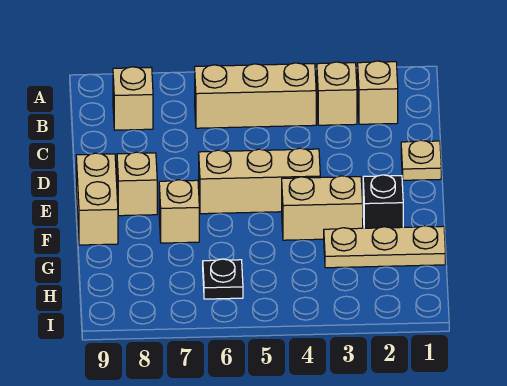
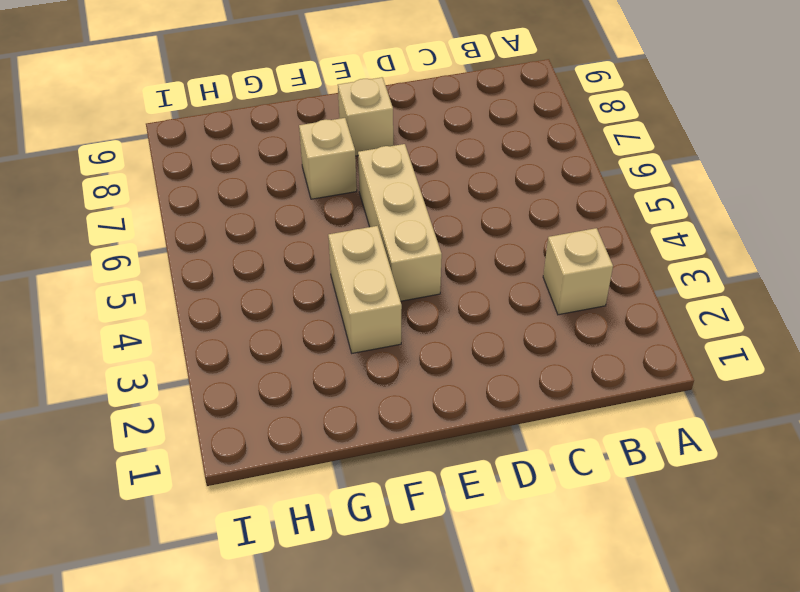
none -> tan 1x1 brick [358,61,398,124]
none -> tan 1x3 brick [195,63,316,128]
none -> tan 1x1 brick [113,67,153,130]

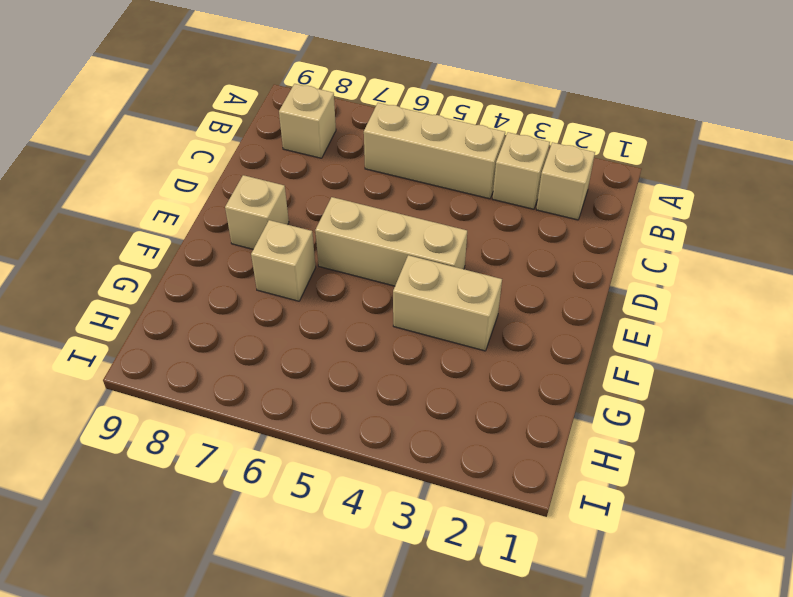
none -> tan 1x1 plate [401,140,441,180]
none -> tan 1x2 brick [76,153,118,245]
none -> black 1x1 brick [363,175,403,228]

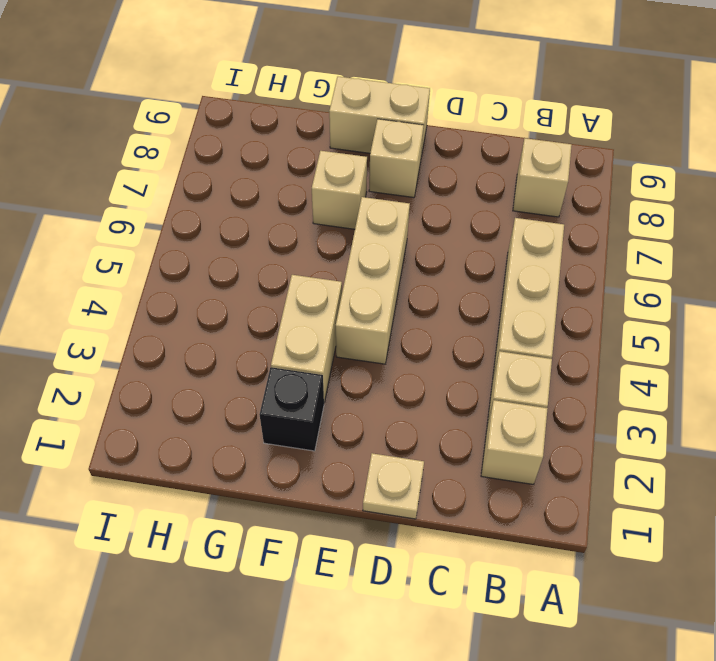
none -> tan 1x3 plate [324,226,445,268]
none -> black 1x1 plate [203,259,243,299]

